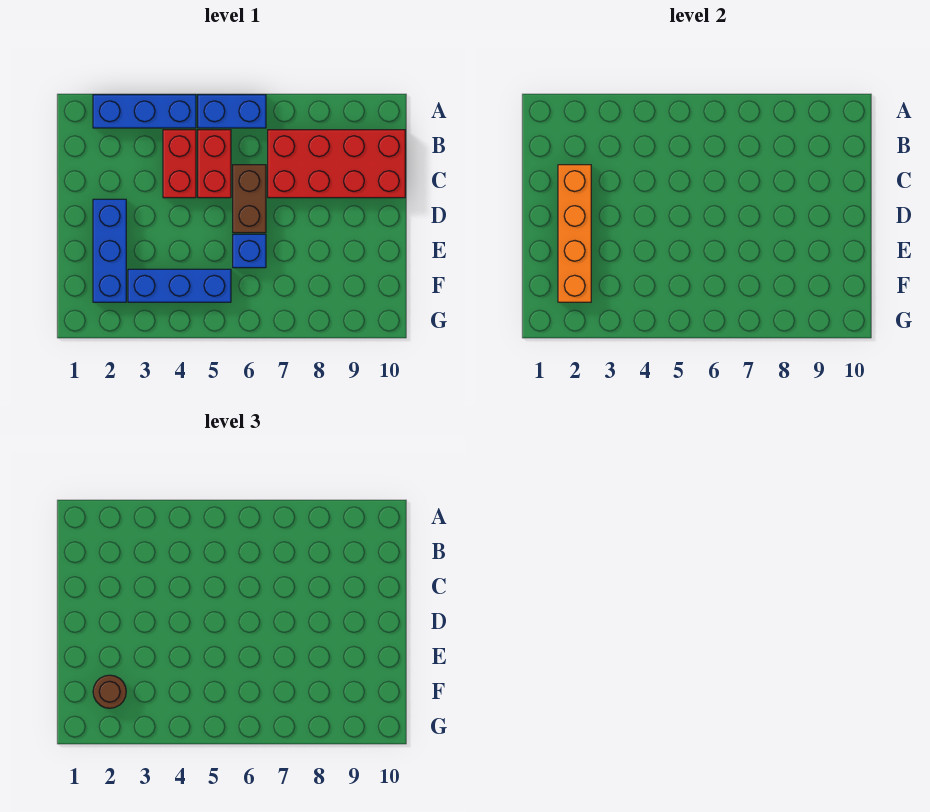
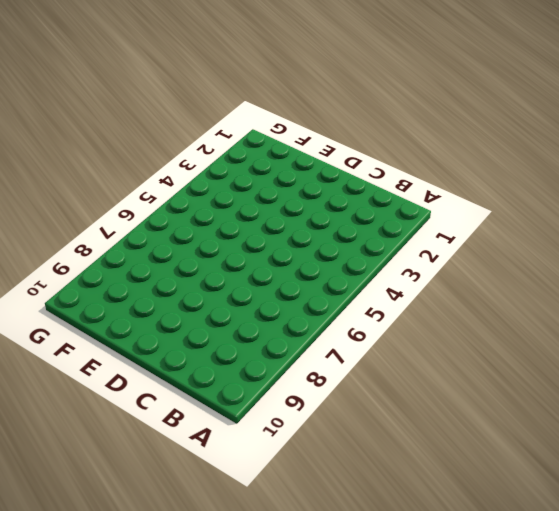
none -> blue 1x3 brick [93,95,196,128]
none -> blue 1x2 brick [198,95,266,128]

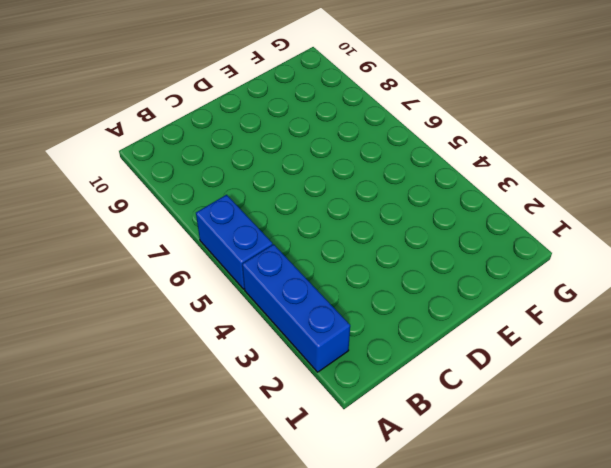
none -> red 1x2 brick [163,130,196,198]
none -> red 1x2 brick [198,130,231,198]

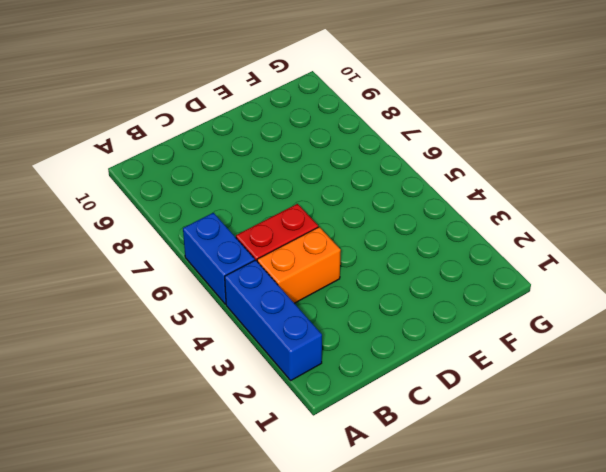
orange 1x2 brick [257,227,341,303] -> red 1x2 brick [163,130,196,198]
none -> red 2x4 brick [268,130,405,198]
none -> brown 1x2 brick [233,165,266,233]

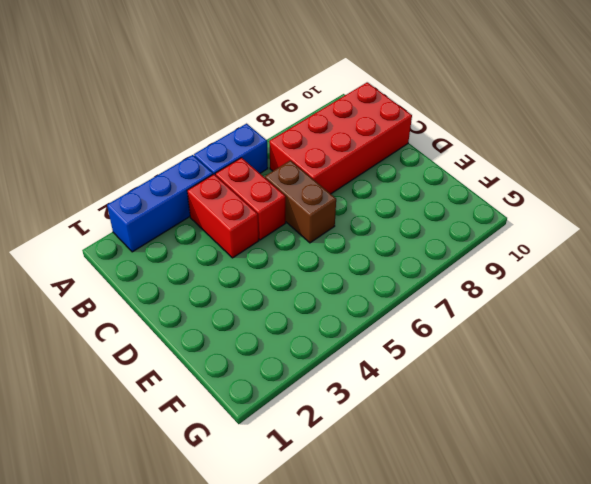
none -> blue 1x3 brick [93,199,126,302]
none -> blue 1x1 brick [233,234,266,268]

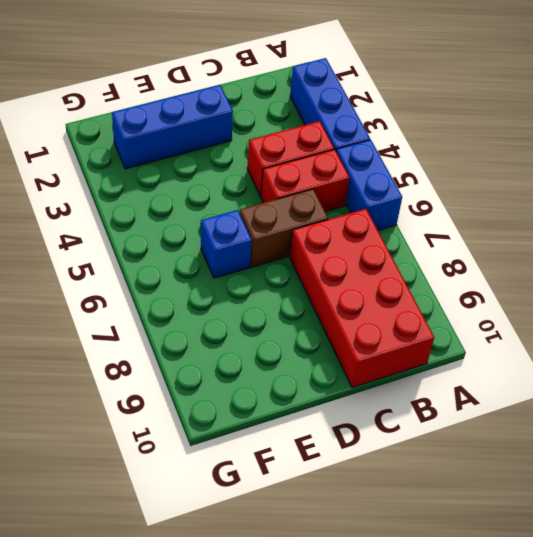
none -> blue 1x3 brick [128,269,231,302]
none -> orange 1x4 brick [558,165,591,302]

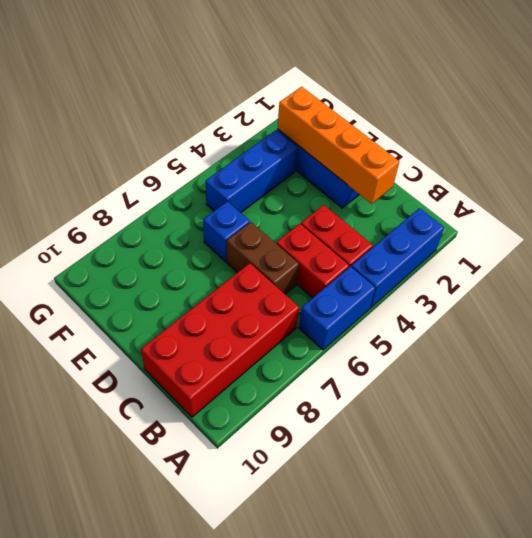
none -> brown 1x1 round brick [93,675,126,708]

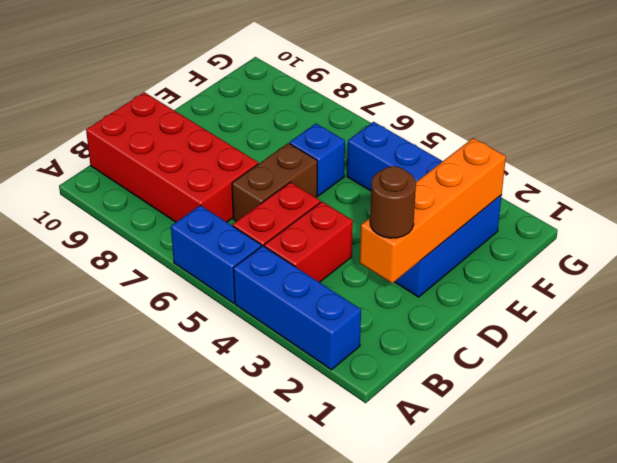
brown 1x1 round brick [370,166,416,238] -> brown 1x1 round brick moved to [93,675,126,708]

